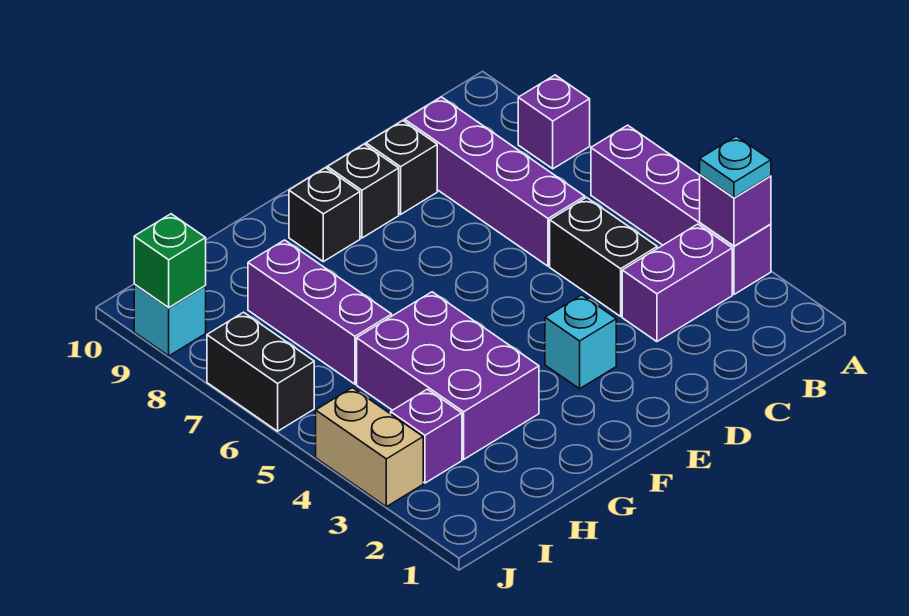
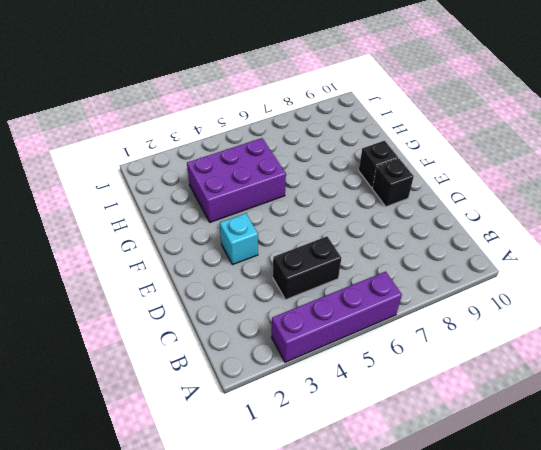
none -> purple 1x1 brick [518,75,590,169]
none -> purple 1x2 brick [622,224,732,342]
none -> purple 1x4 brick [405,97,585,266]

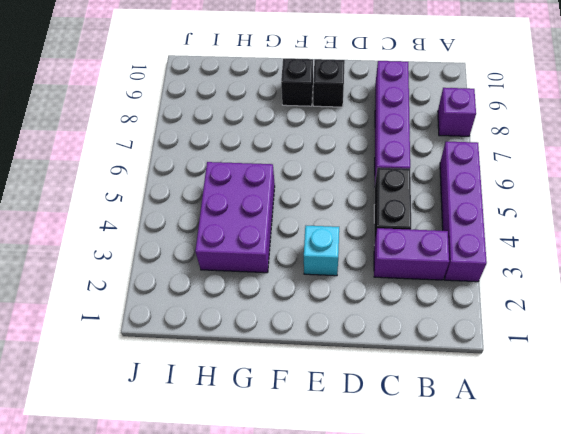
none -> black 1x1 brick [366,121,437,214]
none -> purple 1x3 brick [248,240,392,384]
none -> purple 1x1 brick [391,389,462,483]

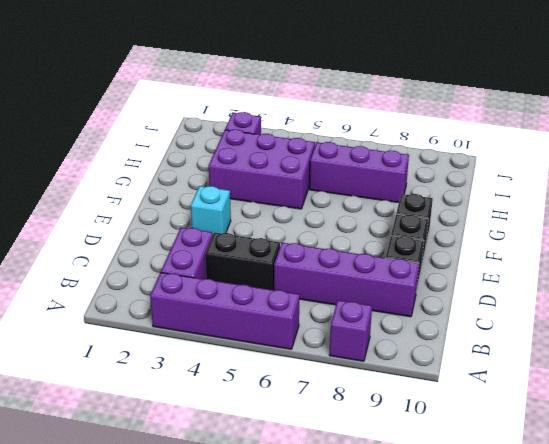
none -> tan 1x2 brick [316,388,423,507]
none -> black 1x2 brick [207,312,314,431]
none -> cyan 1x1 brick [134,285,206,356]

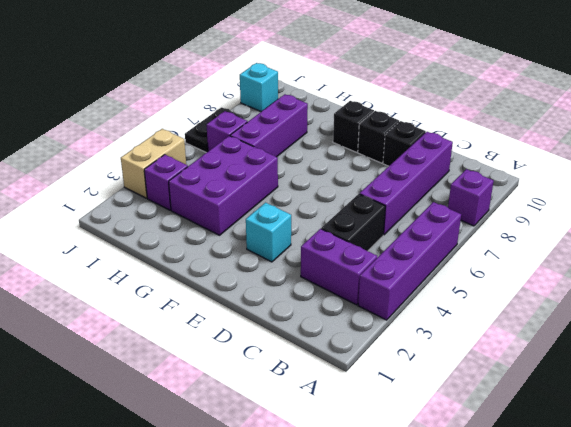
purple 1x1 brick [206,111,247,151] -> purple 1x1 brick moved to [700,175,771,246]
black 1x2 plate [185,107,243,153] -> black 1x2 brick [207,312,314,431]
none -> green 1x1 brick [134,214,206,308]
none -> cyan 1x1 plate [700,136,771,198]

